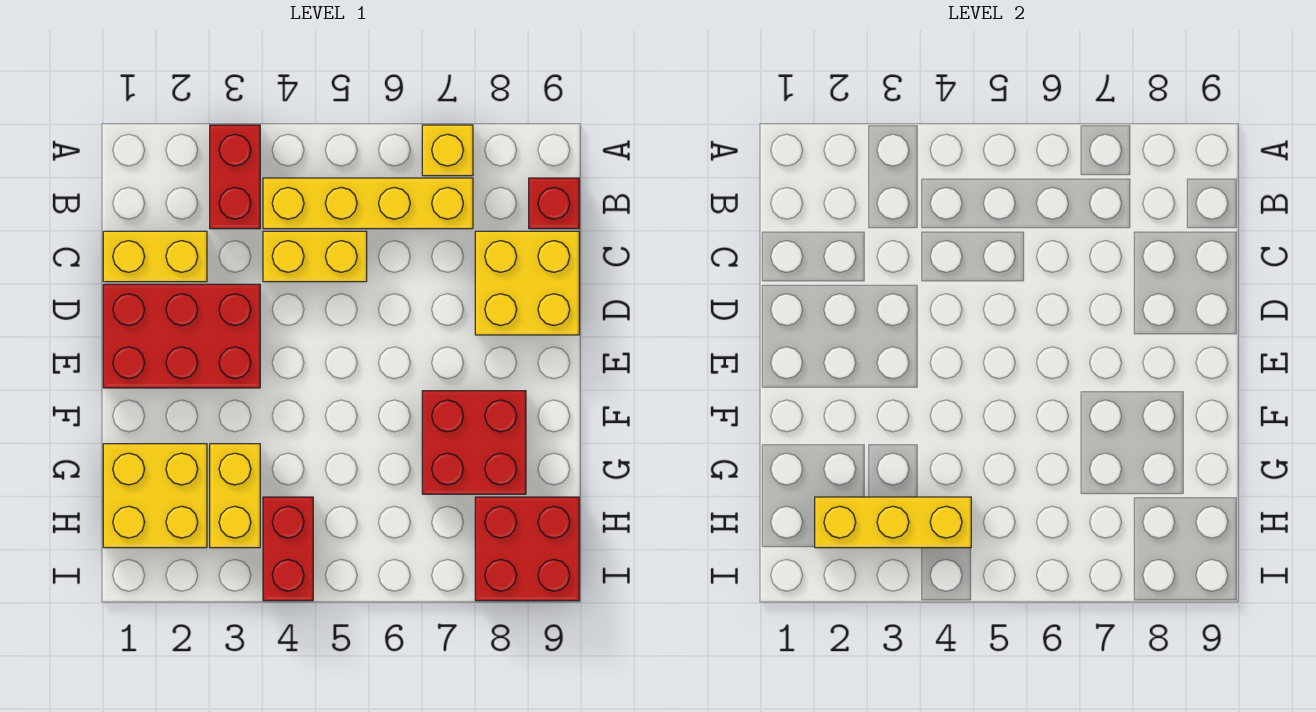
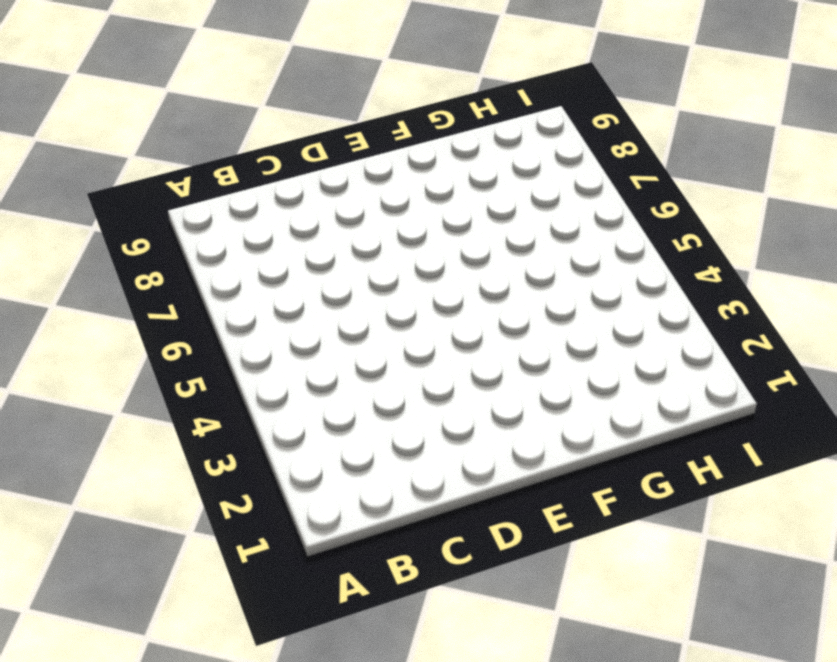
none -> red 1x2 brick [210,125,260,229]
none -> yellow 1x1 brick [422,125,473,176]
none -> yellow 1x4 brick [263,178,473,229]

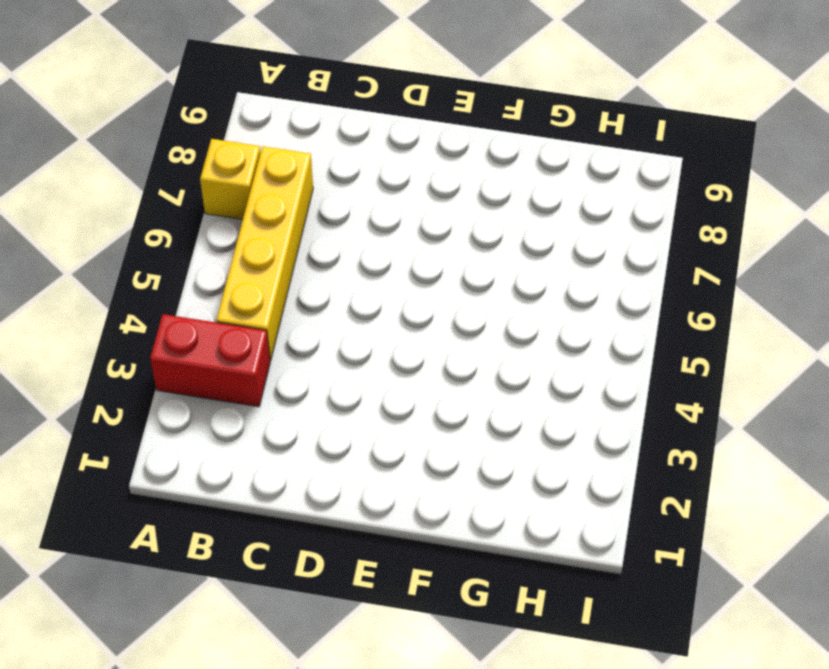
none -> red 1x1 brick [529,178,579,229]
none -> yellow 1x2 brick [103,231,207,282]
none -> yellow 1x2 brick [263,231,367,282]

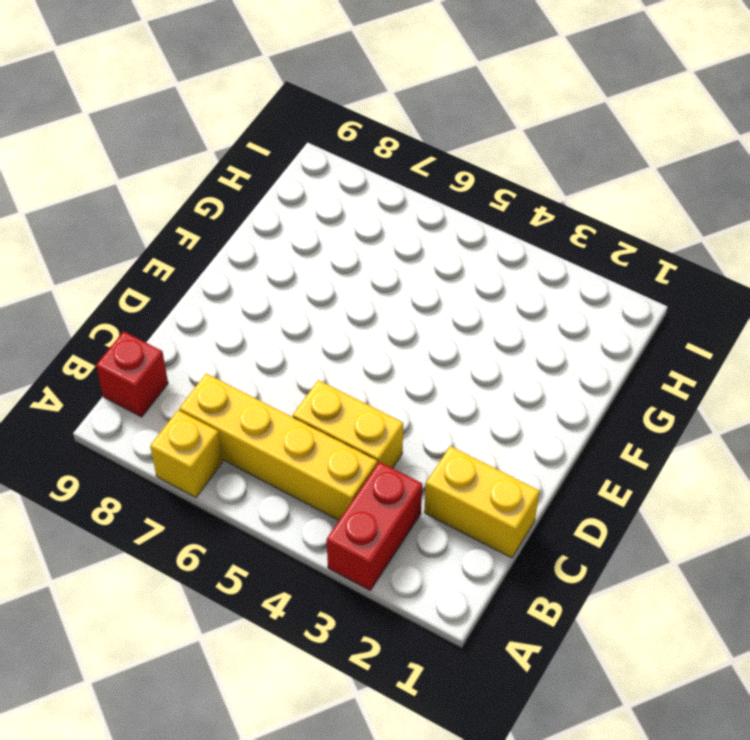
none -> yellow 2x2 brick [475,231,579,335]
none -> red 2x3 brick [103,284,260,388]
none -> red 2x2 brick [422,391,526,494]

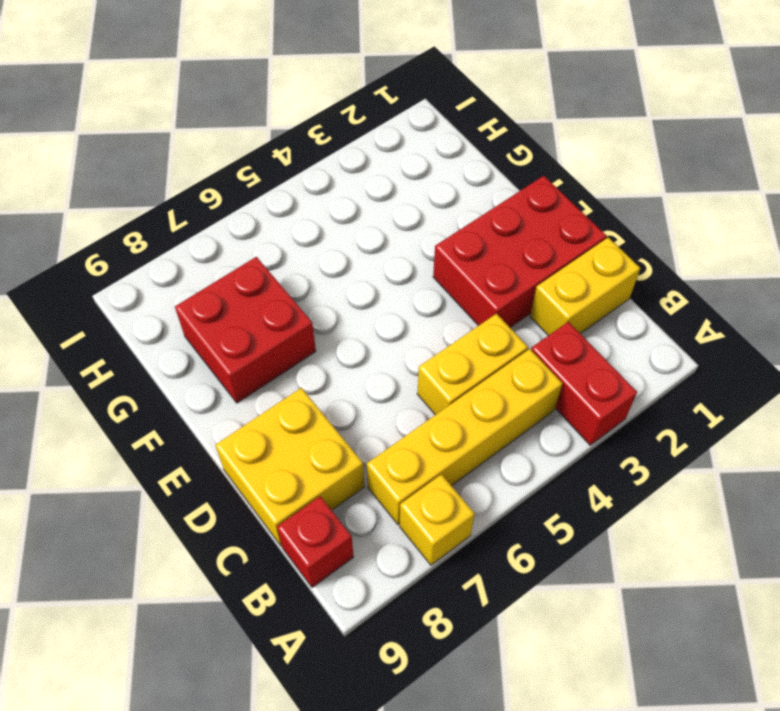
none -> yellow 2x2 brick [103,444,207,548]
none -> yellow 1x2 brick [210,444,260,548]
none -> red 1x2 brick [263,497,313,601]

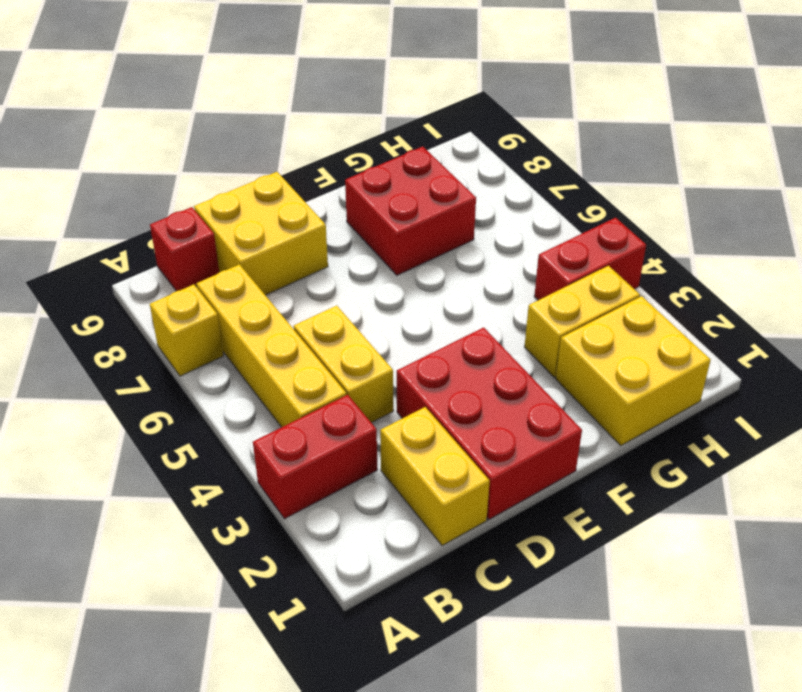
none -> red 2x2 brick [475,497,579,601]
none -> yellow 1x3 brick [815,497,971,548]

